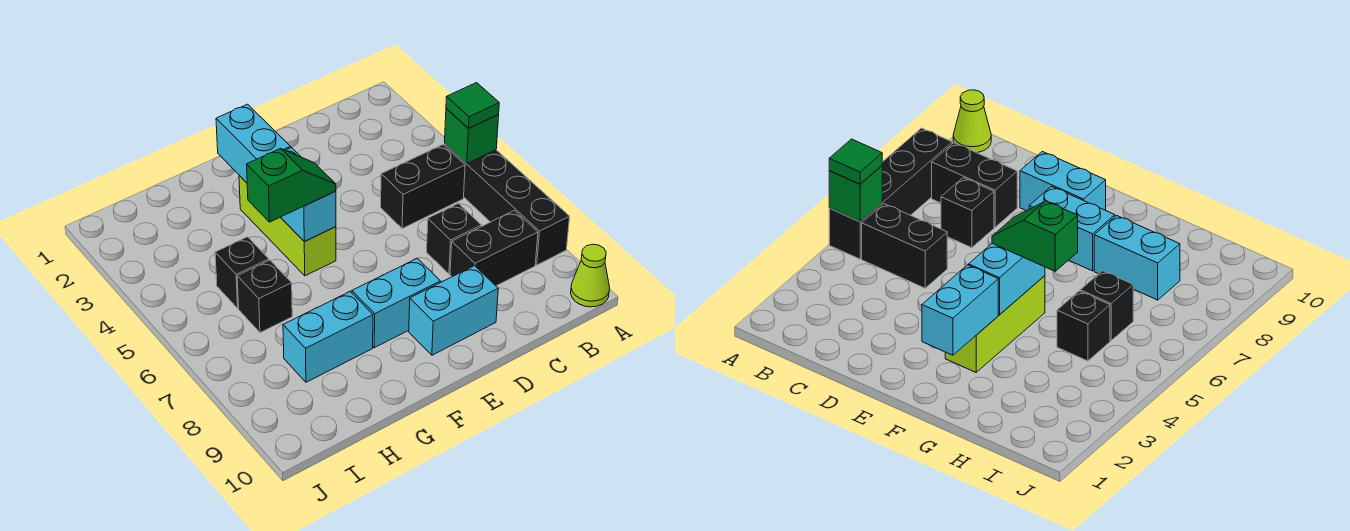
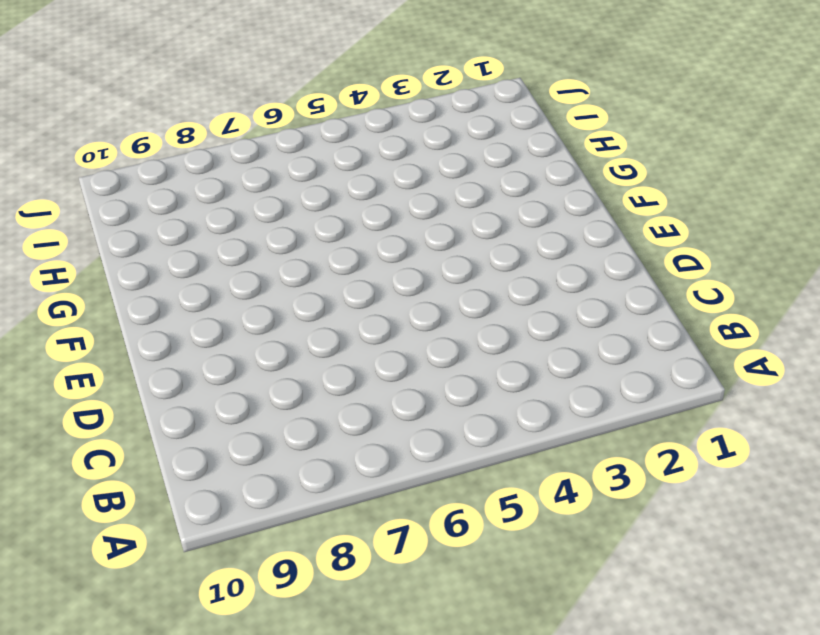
none -> black 1x4 brick [444,144,570,265]
none -> lime 1x1 cone [571,244,610,307]
none -> black 1x2 brick [381,145,465,228]

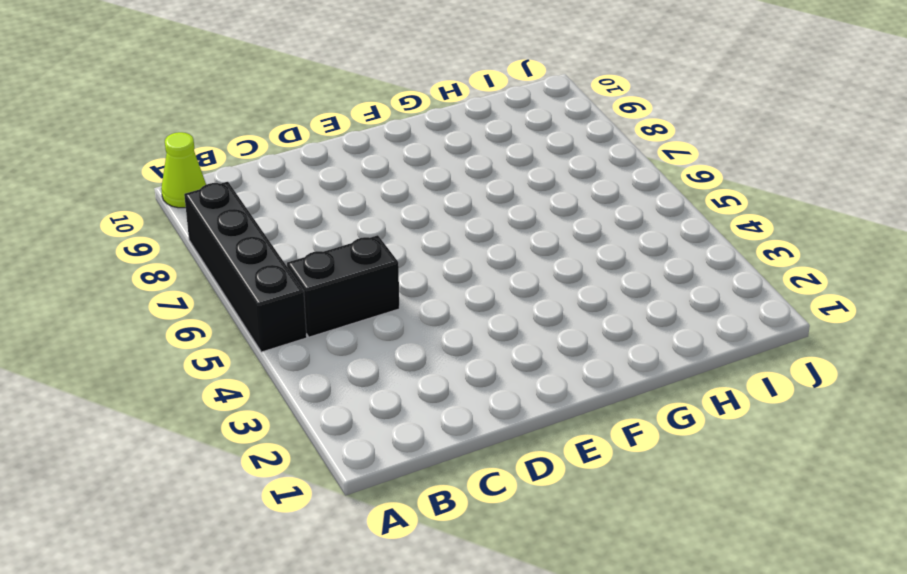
none -> black 1x2 brick [450,210,538,286]
none -> black 1x1 brick [427,203,481,274]
none -> cyan 1x2 brick [409,266,498,355]

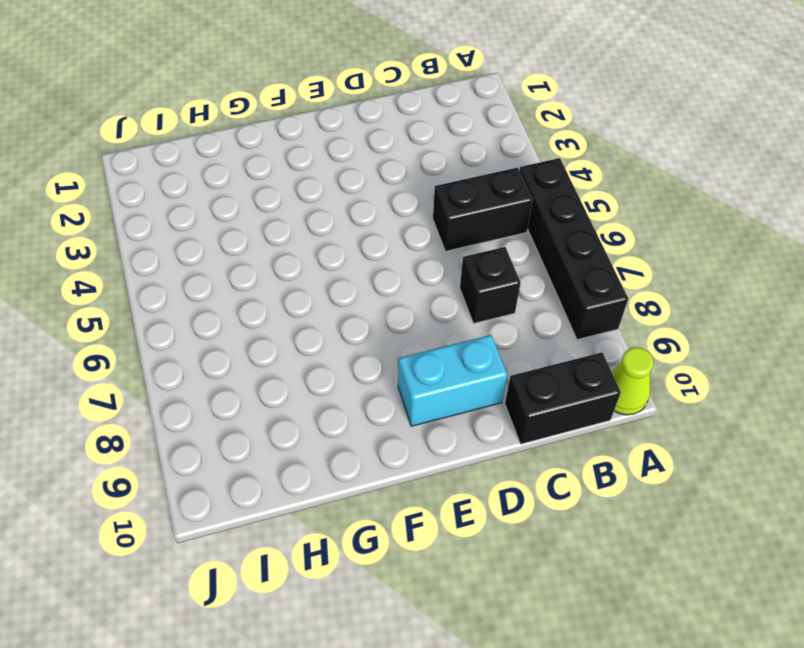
black 1x2 brick [505,353,621,444] -> black 1x2 brick moved to [450,210,538,286]
none -> cyan 1x2 brick [352,258,440,348]
none -> lime 1x3 brick [239,176,336,276]
none -> cyan 1x2 brick [283,292,373,382]

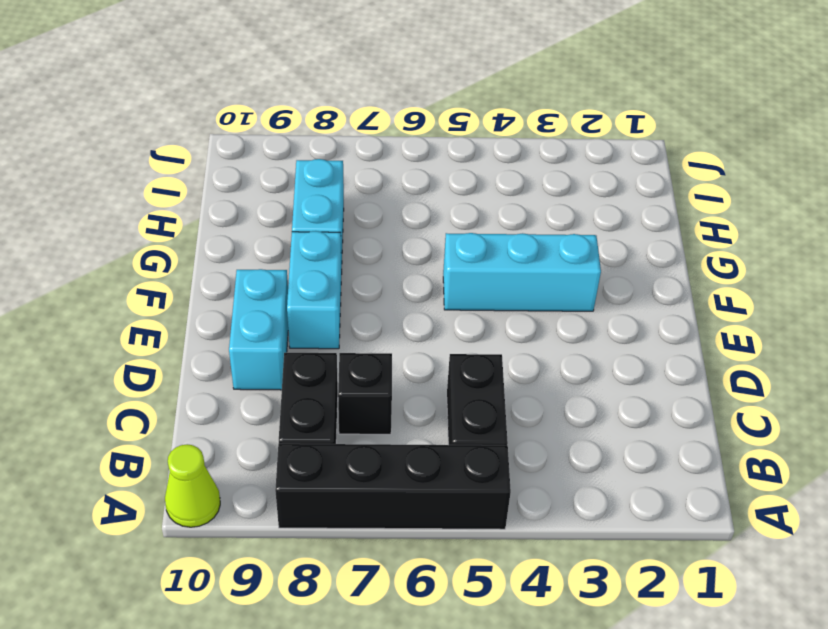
cyan 1x3 brick [443,233,601,311] -> lime 1x3 brick [239,176,336,276]
none -> black 1x1 brick [215,237,269,308]
none -> black 1x1 brick [237,260,292,333]
none -> green 1x1 brick [445,108,499,164]

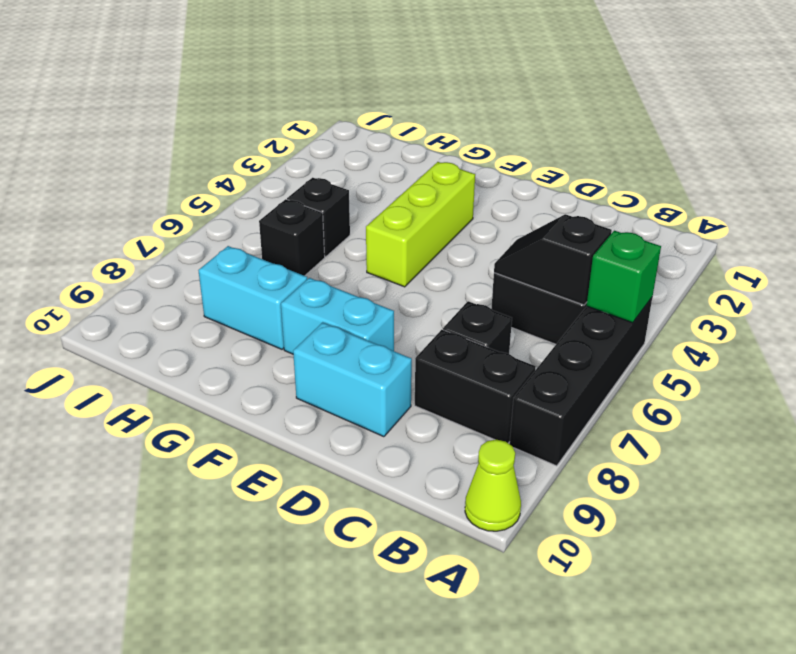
black 1x2 slope [494,214,612,305] -> none
none -> cyan 1x2 brick [216,104,291,183]
none -> cyan 1x2 brick [280,147,336,241]
none -> green 1x1 tile [446,83,499,128]

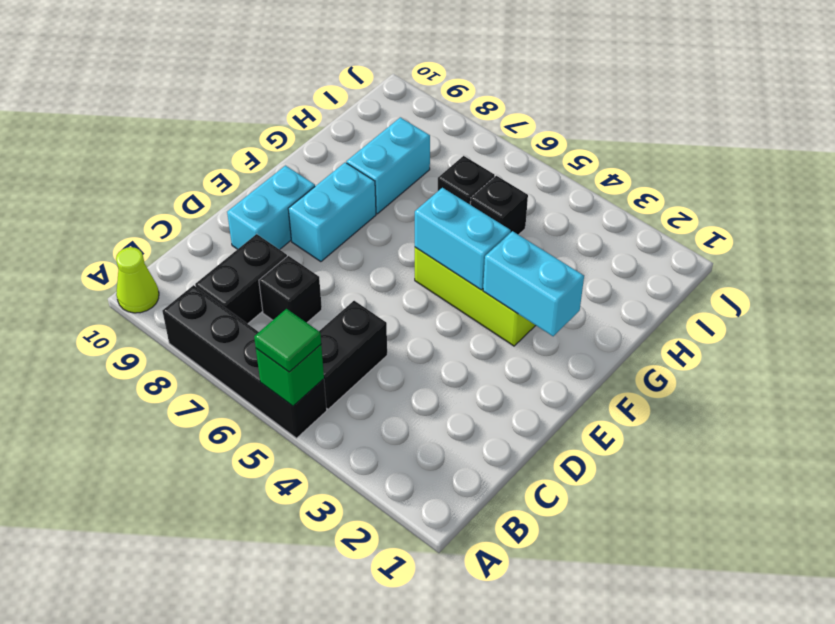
none -> green 1x2 slope [247,149,336,222]

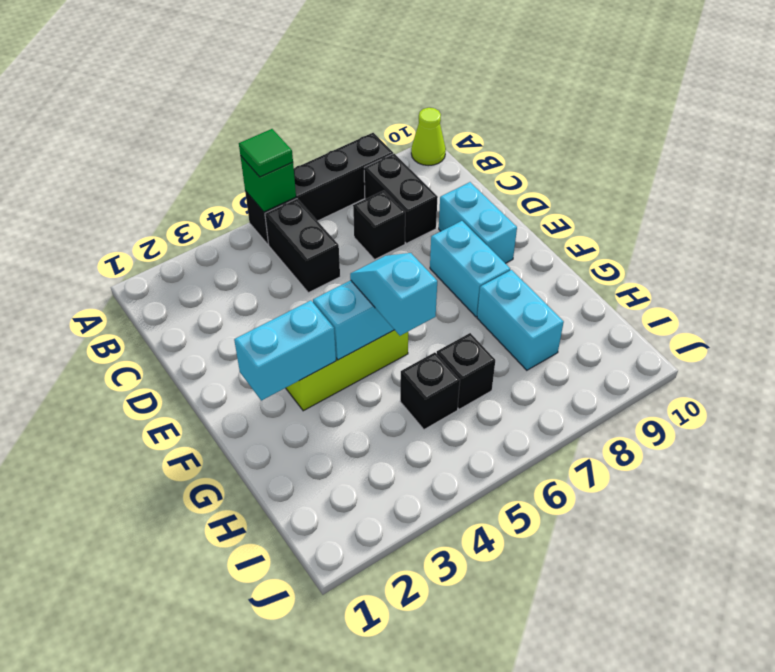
cyan 1x2 slope [350,253,437,336] -> green 1x2 slope [247,149,336,222]

